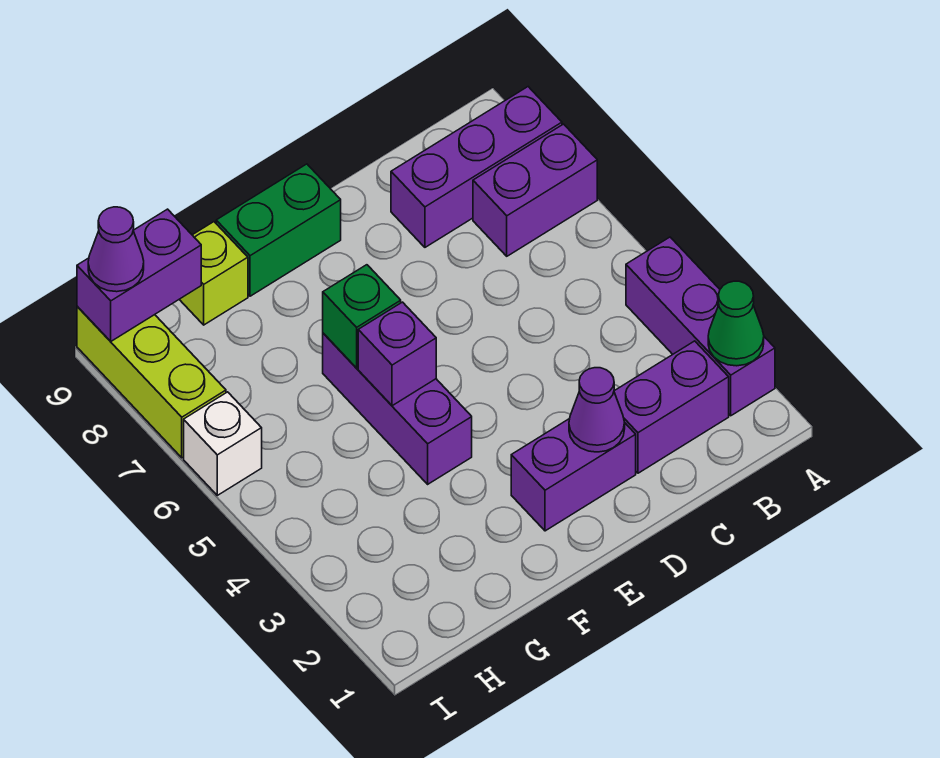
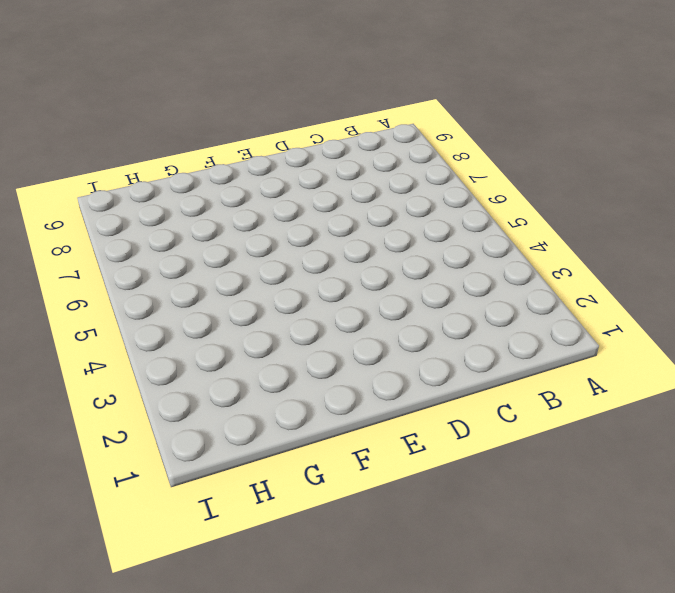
none -> purple 1x3 brick [626,237,775,416]
none -> purple 1x2 brick [473,124,597,256]
none -> purple 1x3 brick [391,87,562,247]

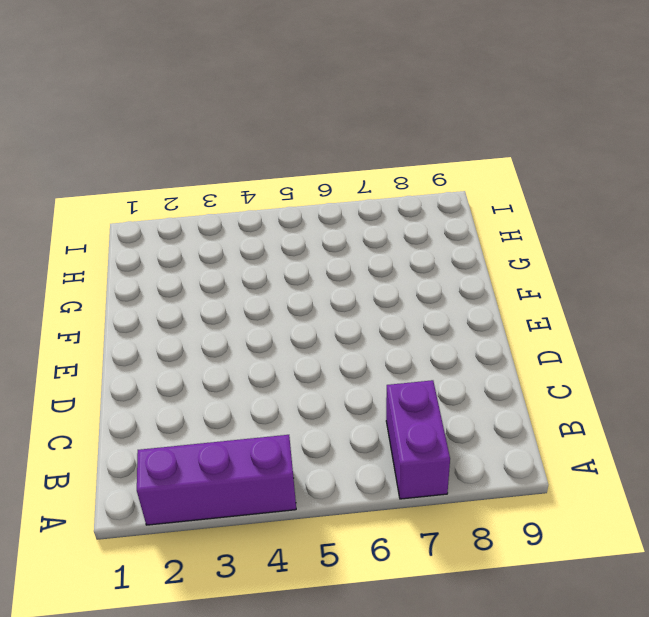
none -> purple 1x3 brick [391,87,562,247]
none -> purple 1x2 brick [614,341,729,473]
none -> purple 1x2 brick [511,419,636,531]

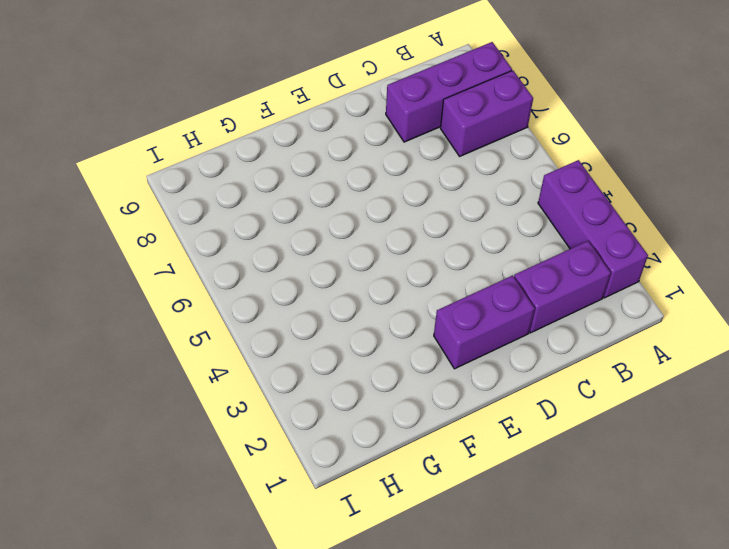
none -> green 1x2 brick [216,164,341,296]
none -> purple 1x3 brick [323,333,472,484]
none -> lime 1x1 brick [179,222,248,325]

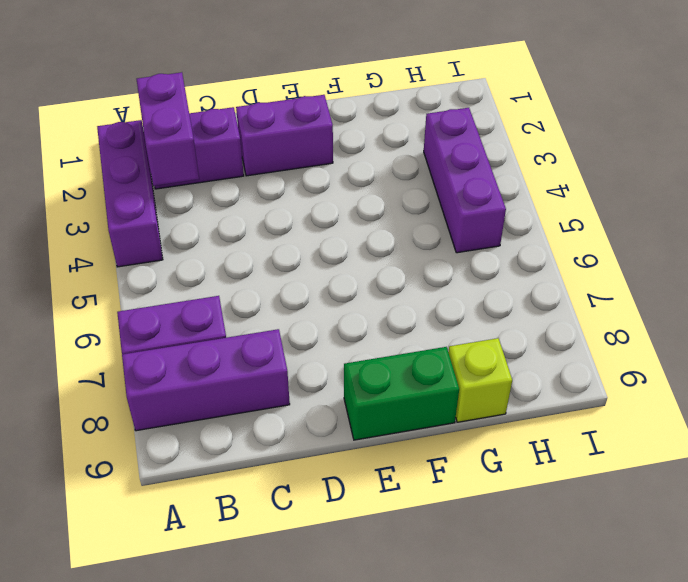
purple 1x2 brick [137,72,199,186] -> purple 1x2 brick turned to [77,209,201,341]
purple 1x3 brick [424,108,506,253] -> purple 1x3 brick moved to [323,333,472,484]
none -> white 1x1 brick [184,392,262,495]
none -> lime 1x3 brick [77,306,226,458]
none -> green 1x1 cone [708,281,764,366]

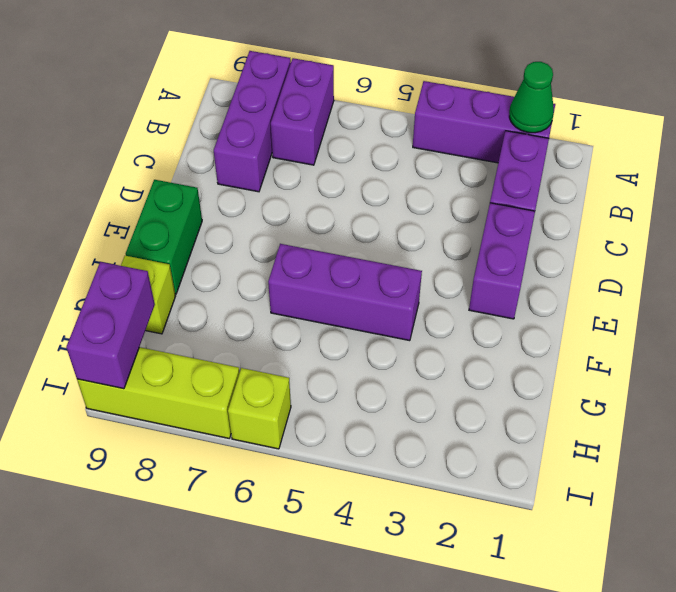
lime 1x1 brick [228,368,291,449] -> white 1x1 brick [184,392,262,495]
none -> purple 1x1 cone [569,368,625,452]
none -> purple 1x1 brick [358,302,436,406]
none -> green 1x1 brick [323,265,401,368]

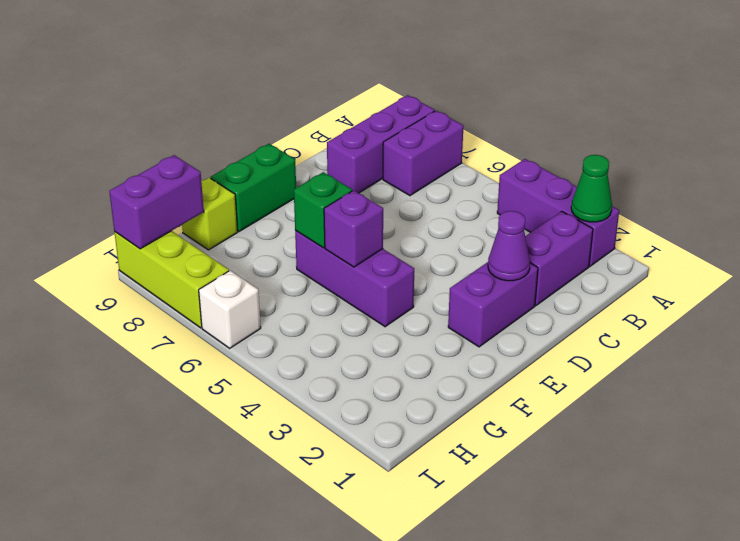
none -> purple 1x1 cone [88,207,144,292]

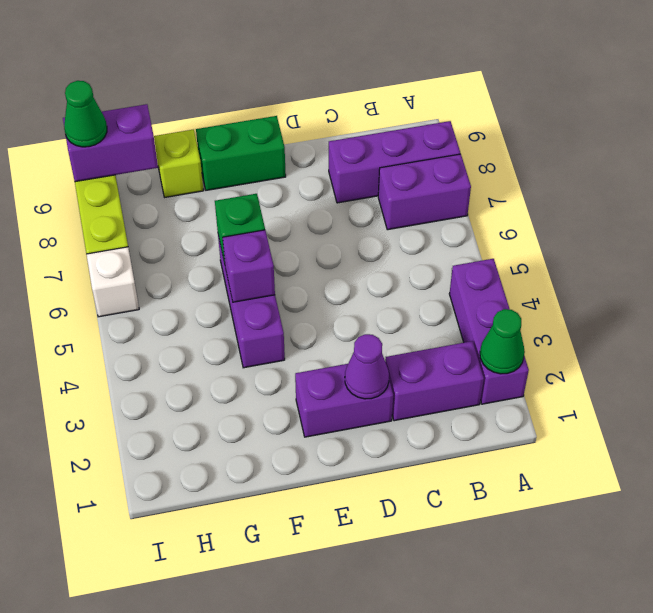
green 1x1 cone [64,81,107,147] -> purple 1x1 cone [88,207,144,292]

